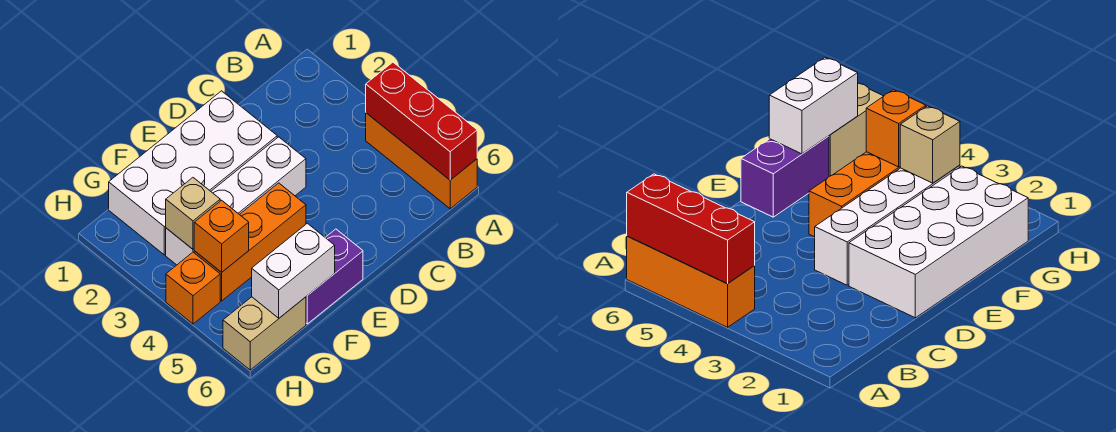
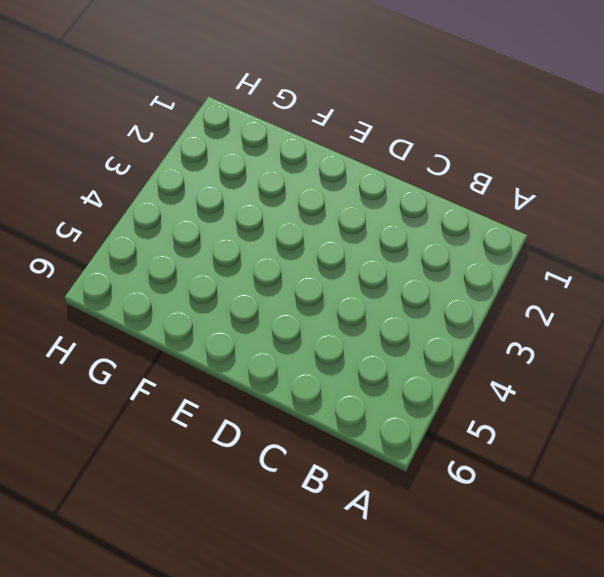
none -> orange 1x3 brick [366,113,477,209]
none -> white 2x4 brick [109,91,277,255]

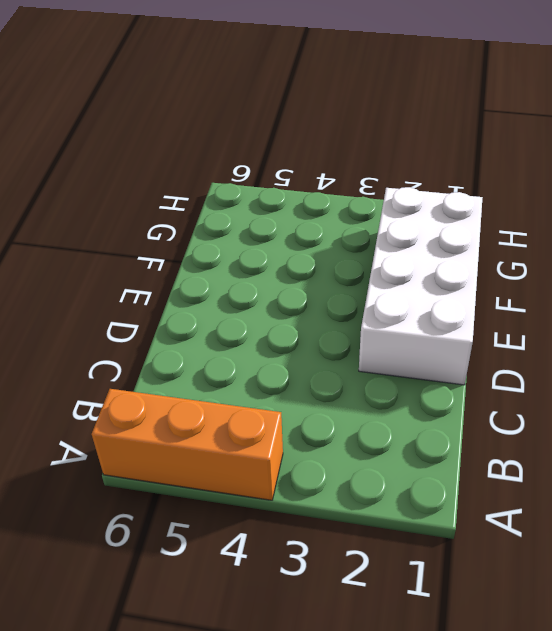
none -> white 1x4 brick [166,137,306,265]
none -> orange 1x3 brick [194,183,306,301]

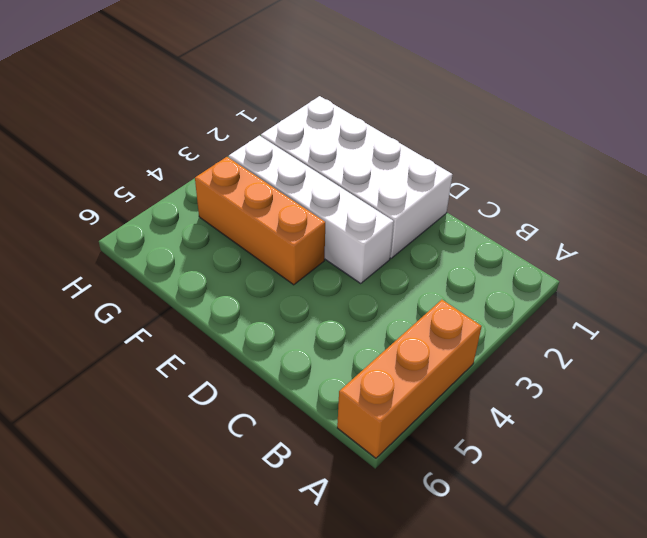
none -> purple 1x2 brick [306,229,363,324]
none -> tan 1x2 brick [223,297,306,370]

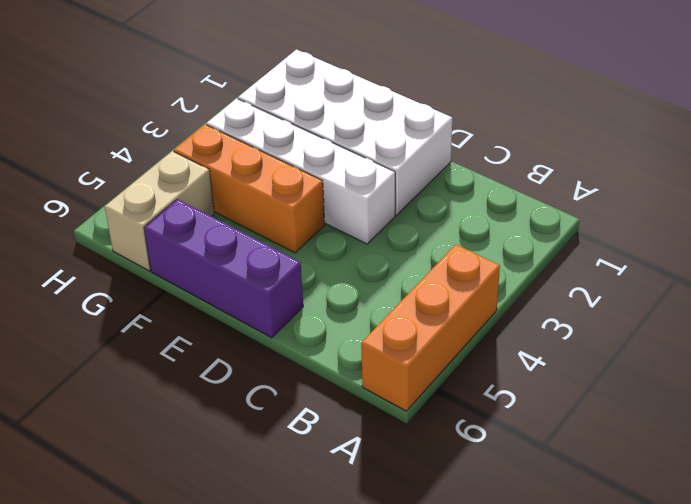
purple 1x3 brick [144,199,303,338] -> purple 1x2 brick [306,229,363,324]
tan 1x2 brick [105,151,214,271] -> tan 1x2 brick turned to [223,297,306,370]
none -> orange 1x1 brick [166,252,220,324]
none -> red 1x3 brick [366,62,477,180]

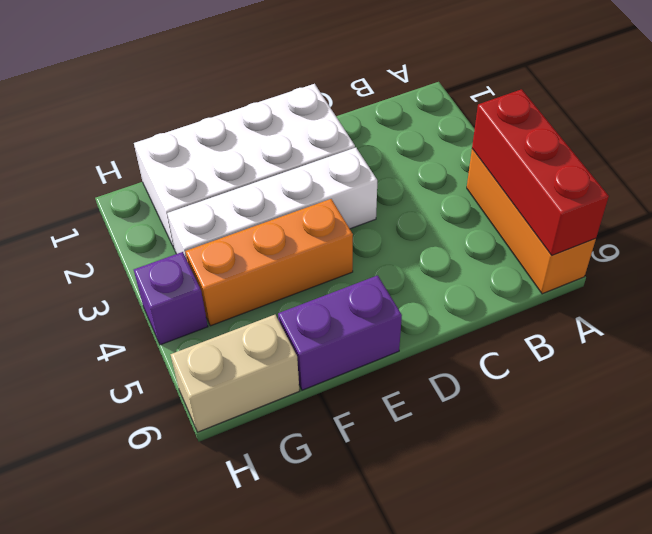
purple 1x1 brick [134,252,208,345] -> orange 1x1 brick [166,252,220,324]
none -> white 1x2 brick [252,223,335,318]
none -> tan 1x1 brick [166,178,220,249]

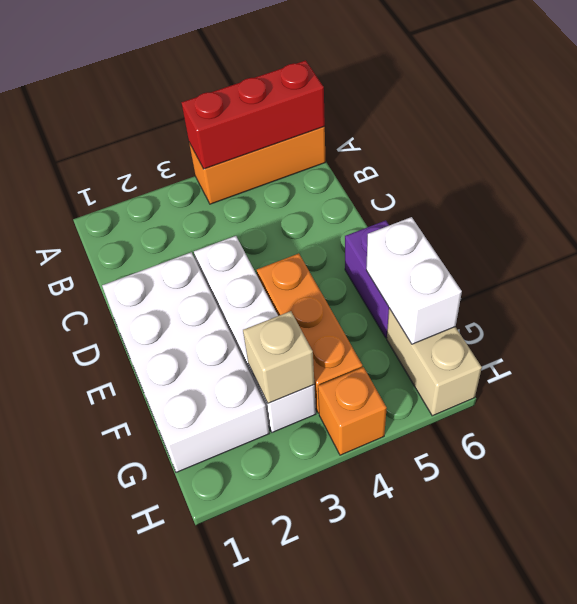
none -> orange 1x1 brick [194,200,249,272]

